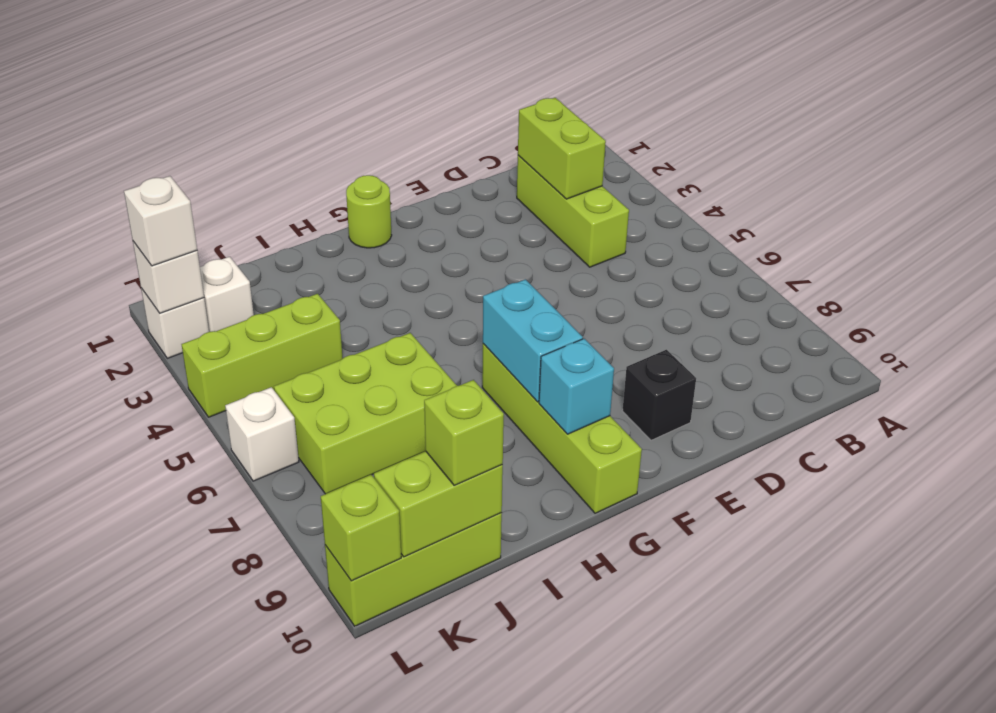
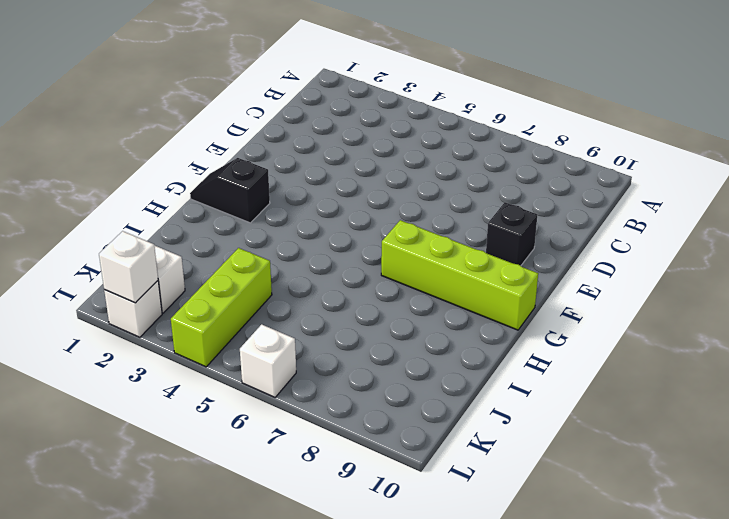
black 1x2 slope [190,158,270,223] -> lime 1x1 round brick [346,175,392,248]
none -> lime 1x3 brick [517,155,629,267]
none -> lime 2x3 brick [274,333,457,494]
none -> lime 1x3 brick [325,513,502,626]

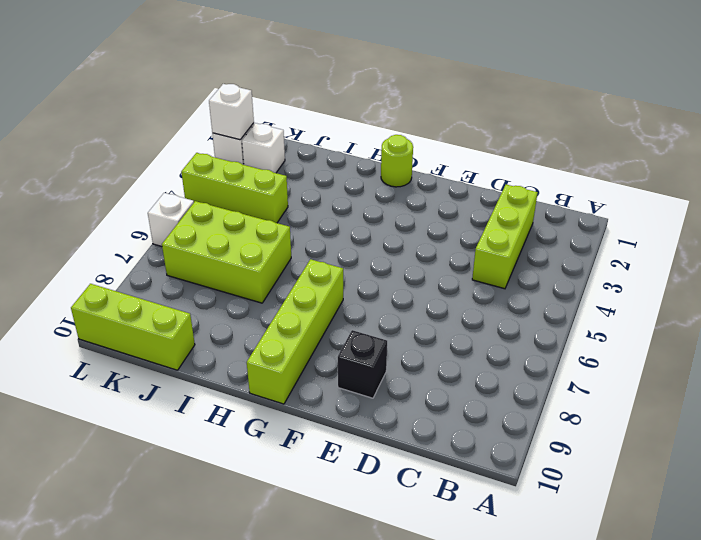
none -> lime 1x2 brick [518,98,606,199]
none -> cyan 1x2 brick [483,279,583,402]
none -> cyan 1x1 brick [539,339,614,434]

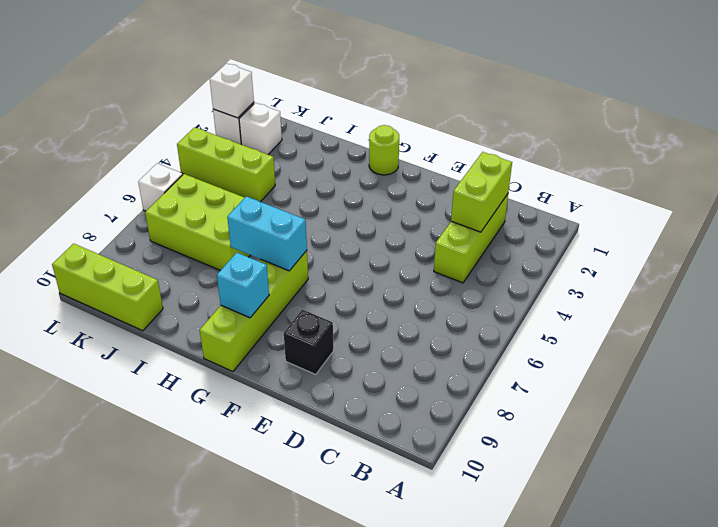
cyan 1x2 brick [227,196,307,271] -> cyan 1x2 brick turned to [483,279,583,402]
none -> lime 1x2 brick [374,451,503,557]
none -> lime 1x1 brick [321,475,401,581]
none -> lime 1x1 brick [424,380,504,485]

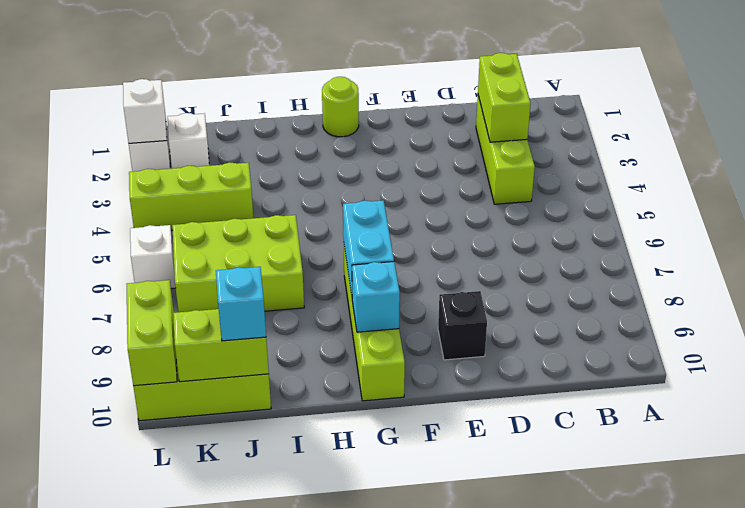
cyan 1x1 brick [216,267,266,341] -> lime 1x1 brick [424,380,504,485]
lime 1x2 brick [126,280,177,386] -> lime 1x1 brick [321,475,401,581]
none -> white 1x1 brick [124,176,197,266]

